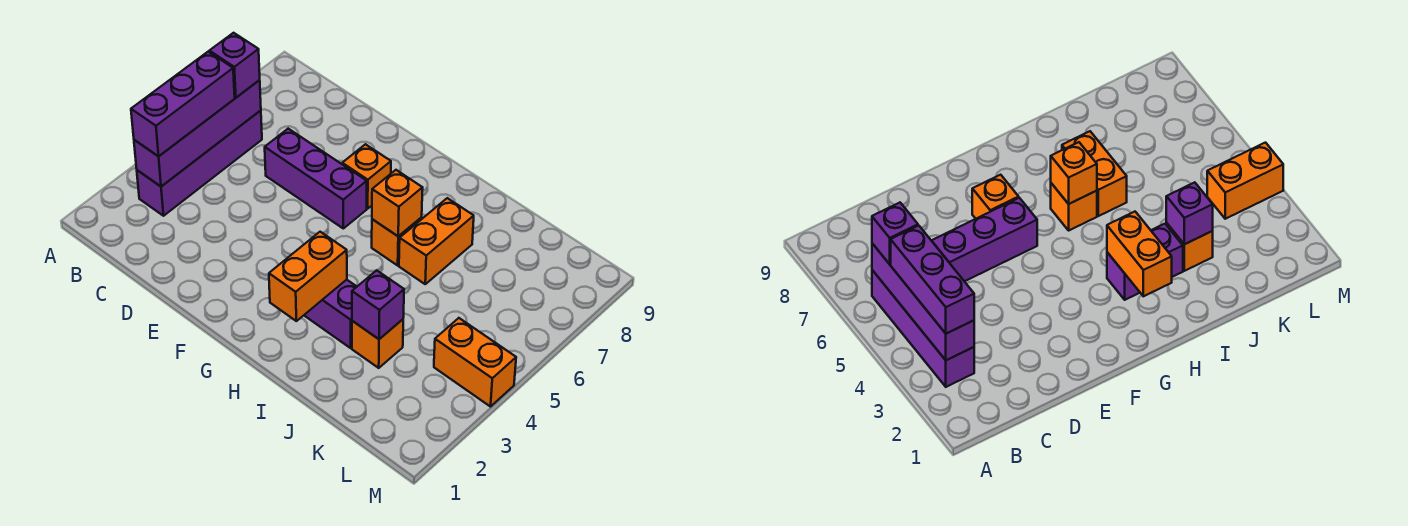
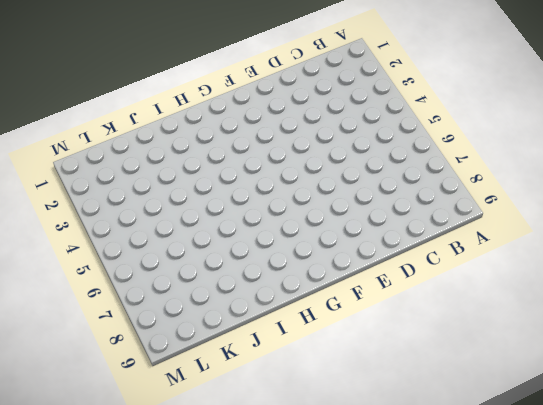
none -> purple 1x4 brick [137,110,262,216]
none -> purple 1x3 brick [265,129,367,228]
none -> orange 1x1 brick [342,144,391,209]

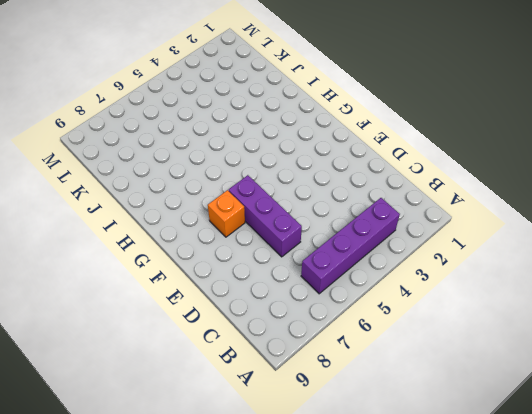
none -> purple 1x2 brick [304,280,357,348]
none -> orange 1x1 brick [372,218,422,265]
none -> orange 1x2 brick [399,198,474,284]

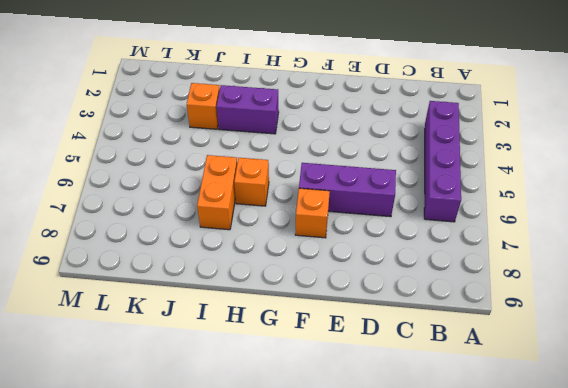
none -> orange 1x2 brick [434,318,516,407]
none -> purple 1x4 brick [134,80,261,186]
none -> orange 1x2 brick [269,232,347,321]

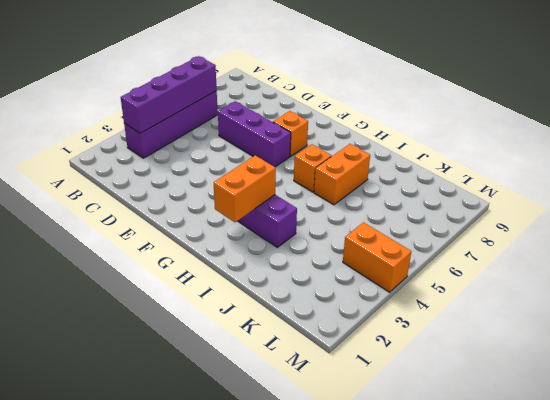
none -> orange 1x1 brick [352,319,403,368]
none -> orange 1x1 brick [372,170,423,236]
none -> purple 1x1 brick [352,270,404,339]

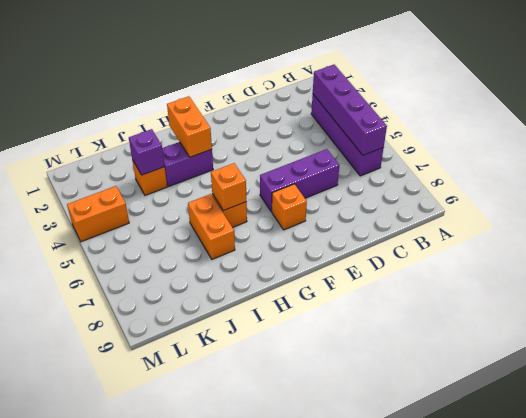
none -> purple 1x3 brick [131,52,235,156]
none -> purple 1x1 brick [209,33,260,98]

